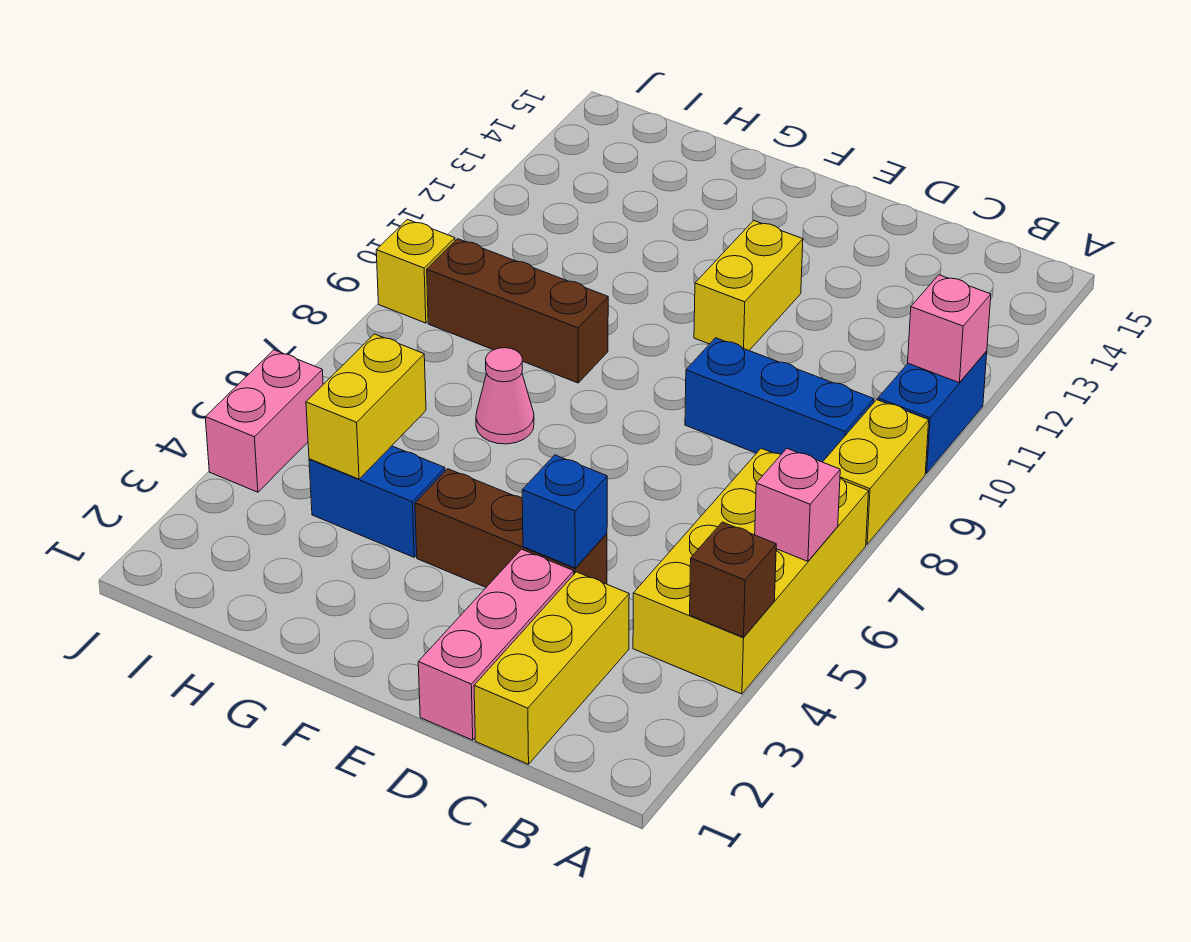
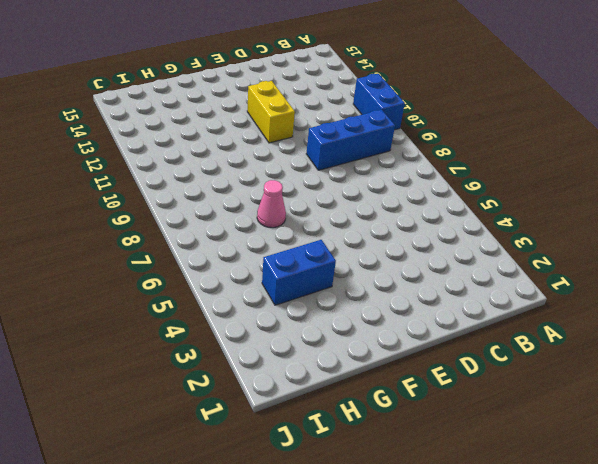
none -> yellow 2x4 brick [633,448,869,694]
none -> yellow 1x2 brick [823,400,929,544]
none -> yellow 1x3 brick [474,572,629,764]

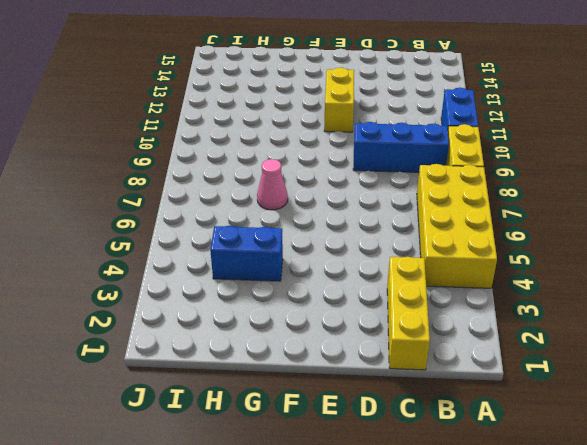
none -> pink 1x3 brick [418,549,574,740]
none -> brown 1x3 brick [415,469,607,587]
none -> brown 1x3 brick [427,239,608,383]

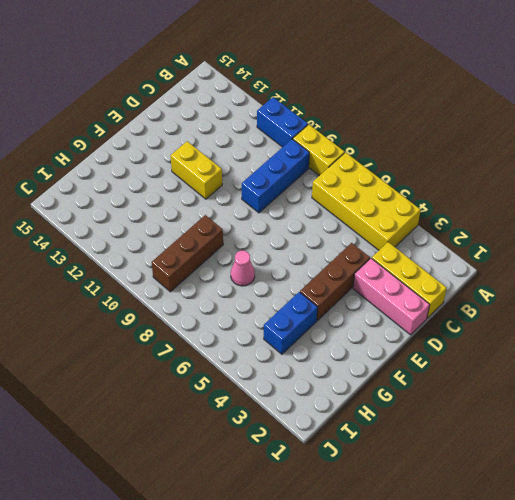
none -> pink 1x2 brick [205,350,323,492]
none -> yellow 1x1 brick [376,220,455,323]
none -> brown 1x1 brick [690,522,776,637]

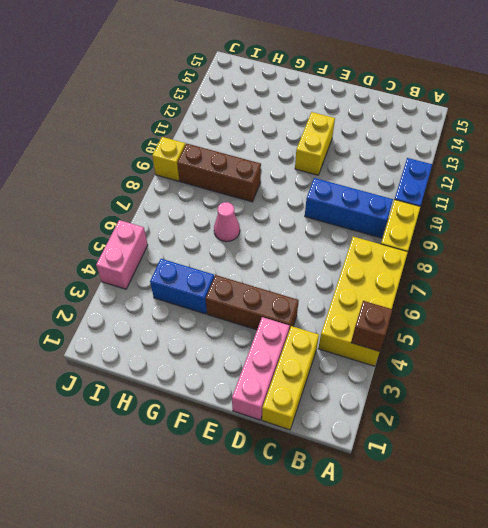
none -> pink 1x1 brick [755,449,840,561]
none -> pink 1x1 brick [908,275,991,382]
none -> blue 1x1 brick [522,455,607,568]

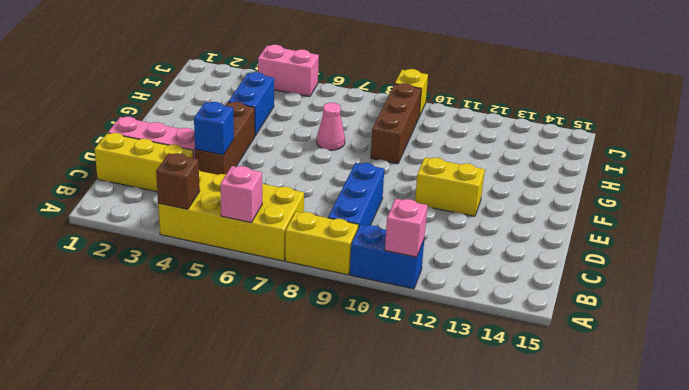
none -> yellow 1x2 brick [306,334,426,479]

